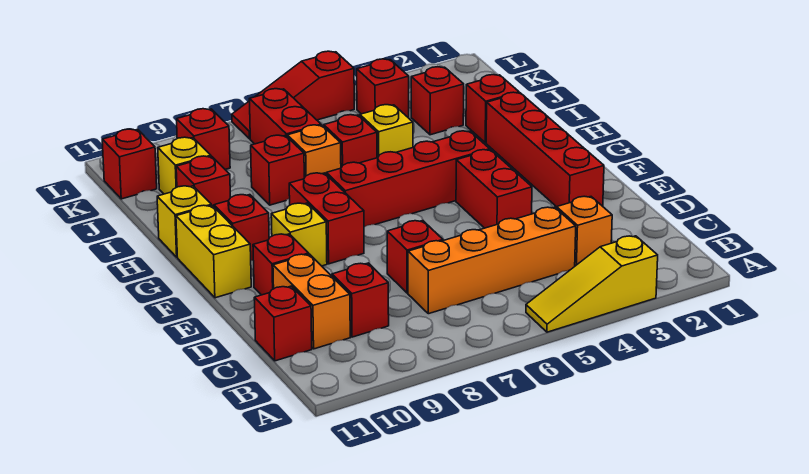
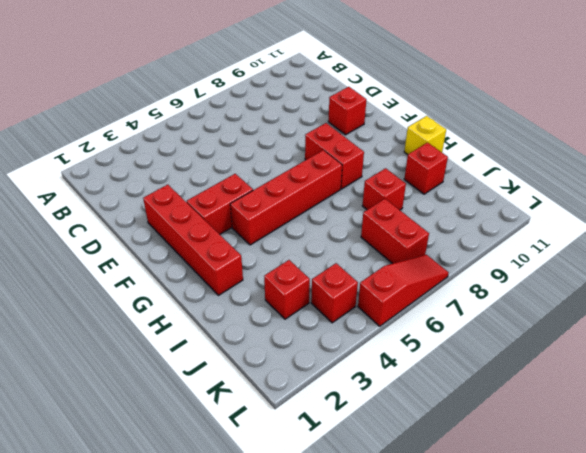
red 1x2 brick [187,174,253,234] -> red 1x2 brick turned to [456,150,532,228]
none -> yellow 1x3 slope [526,236,658,332]
none -> orange 1x1 brick [557,196,612,266]
none -> orange 1x4 brick [408,207,576,314]

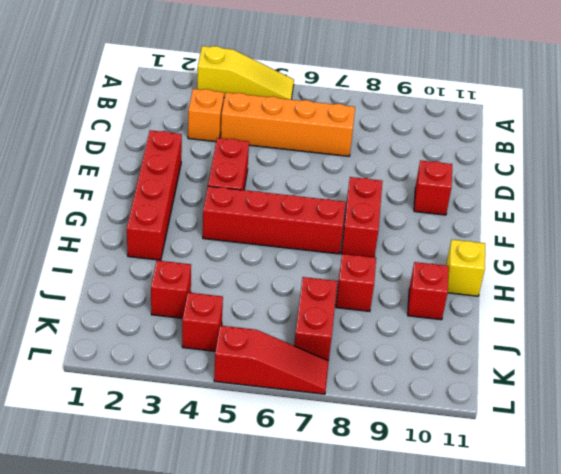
none -> red 1x1 brick [332,263,389,337]
none -> orange 1x2 brick [273,254,350,349]
none -> red 1x1 brick [254,286,312,361]

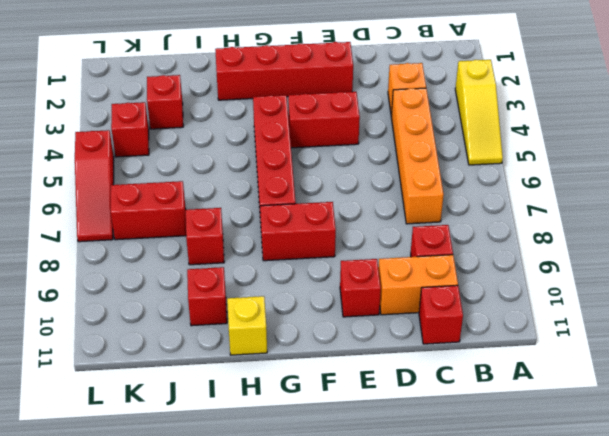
none -> red 1x1 brick [387,221,443,293]
none -> yellow 1x1 brick [271,203,327,266]
none -> yellow 1x2 brick [176,205,251,298]

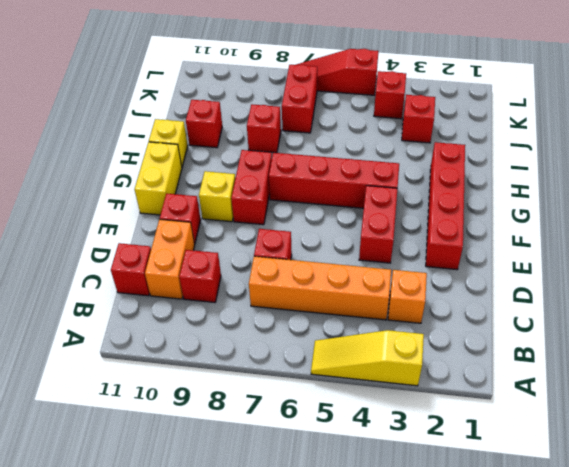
none -> red 1x1 brick [214,195,269,261]
none -> red 1x1 brick [466,75,519,143]
none -> yellow 1x1 brick [360,105,413,158]

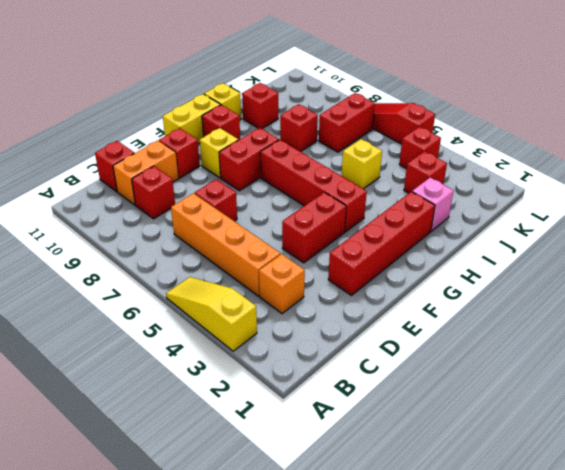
pink 1x1 brick [412,178,453,231] -> red 1x1 brick [466,75,519,143]
none -> red 1x1 brick [324,115,377,168]
none -> orange 1x1 brick [287,125,341,178]
none -> yellow 1x1 brick [158,137,211,194]

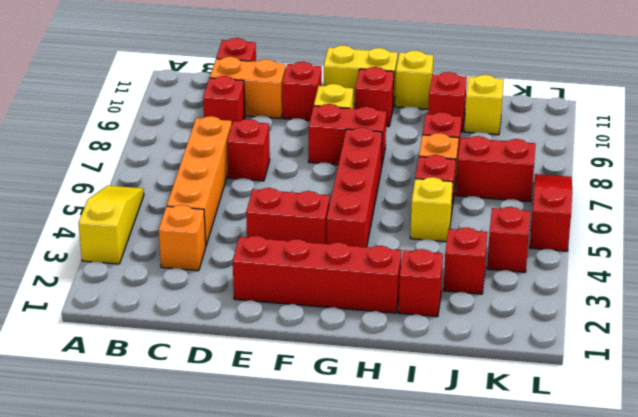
none -> red 1x1 brick [177,109,230,170]
none -> red 1x1 brick [102,129,157,199]

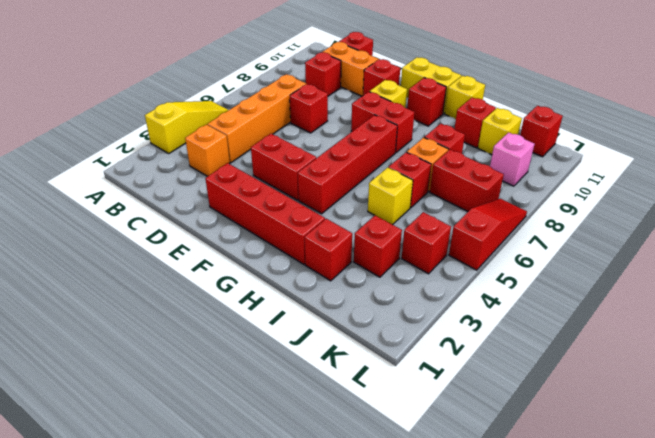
pink 1x1 brick [490,132,535,186] -> red 1x1 brick [177,109,230,170]

